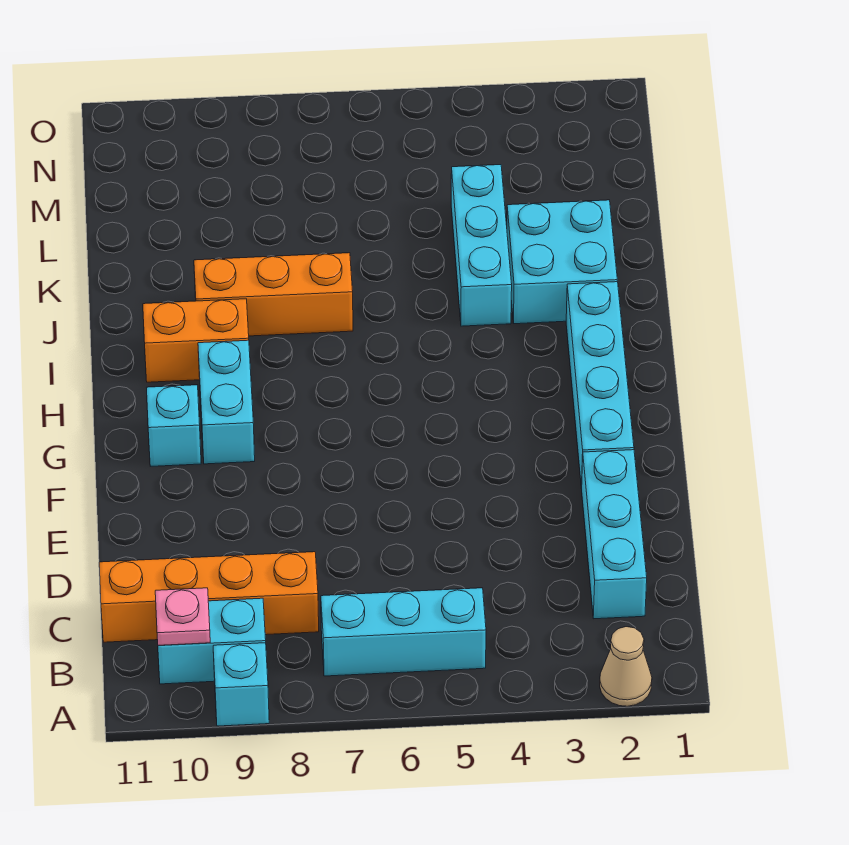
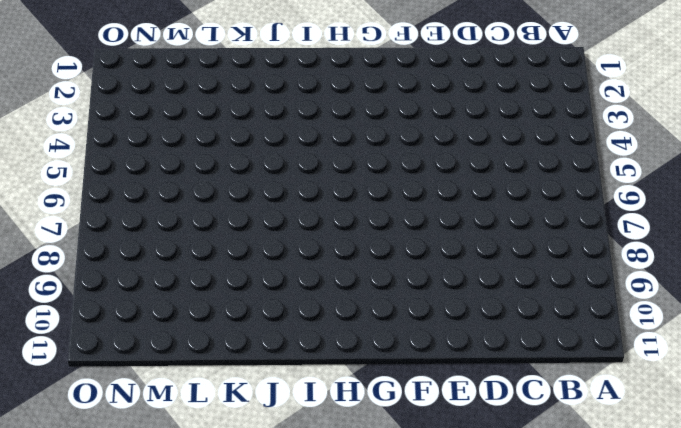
none -> tan 1x1 cone [600,627,652,706]
none -> cyan 1x1 brick [213,643,269,726]
none -> cyan 1x3 brick [321,588,486,676]

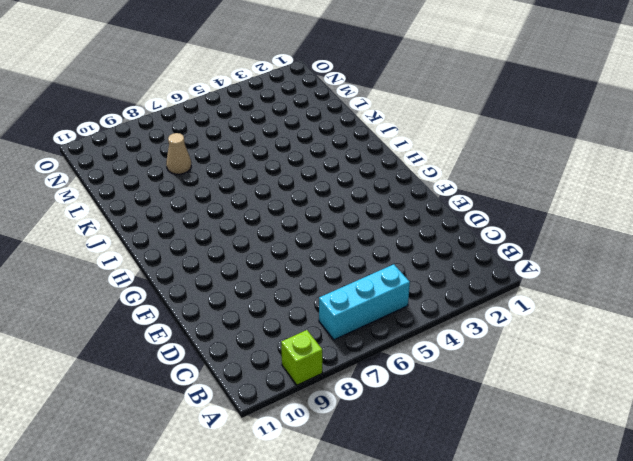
lime 1x1 brick [281,330,322,385] -> cyan 1x1 brick [213,643,269,726]
tan 1x1 cone [166,133,191,174] -> tan 1x1 cone moved to [600,627,652,706]
none -> cyan 1x2 brick [158,598,266,684]
none -> cyan 1x3 brick [581,450,647,619]
none -> orange 1x4 brick [99,552,319,642]

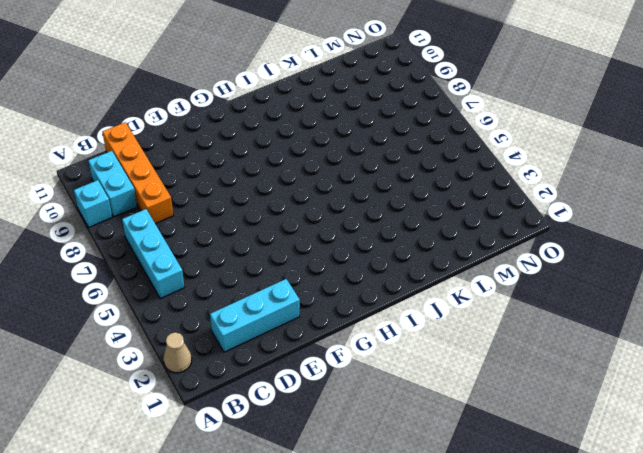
none -> cyan 1x4 brick [566,282,634,489]
none -> cyan 1x2 brick [198,340,255,464]
none -> cyan 1x1 brick [147,385,201,466]

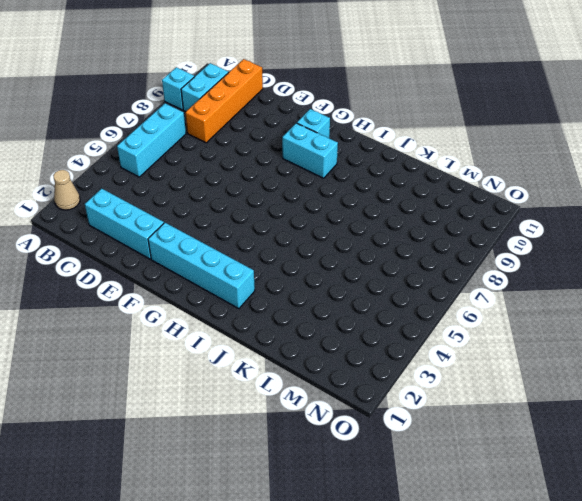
none -> orange 1x2 brick [143,299,249,382]
none -> cyan 2x2 brick [507,200,617,324]
none -> cyan 1x3 brick [451,165,512,326]

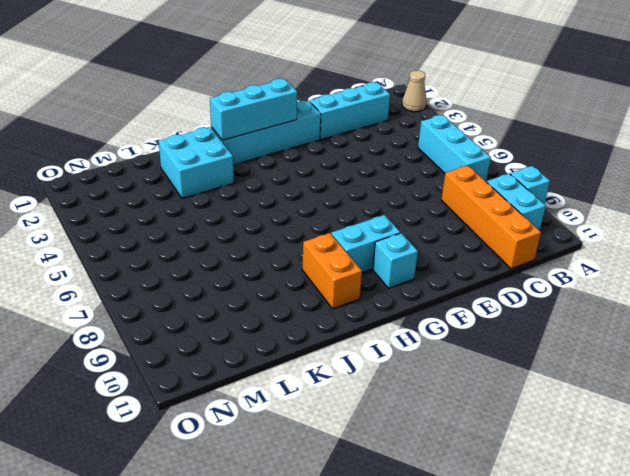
cyan 1x3 brick [210,79,297,140] -> cyan 1x3 brick moved to [451,165,512,326]
none -> orange 1x3 brick [194,253,353,336]
none -> pink 1x1 plate [155,588,210,645]

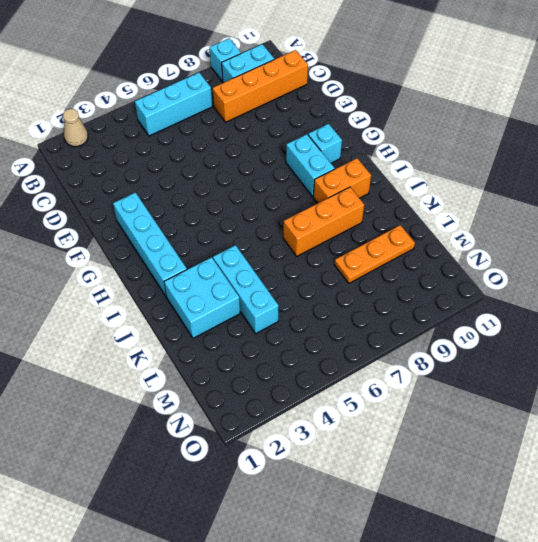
orange 1x3 plate [334,225,415,283] -> none
none -> cyan 1x3 brick [581,450,647,619]
none -> pink 1x1 plate [155,588,210,645]

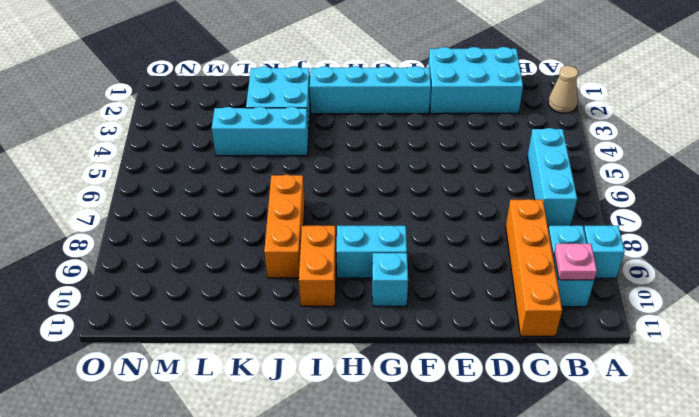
cyan 2x3 brick [428,47,523,114] -> cyan 1x3 brick [581,450,647,619]

